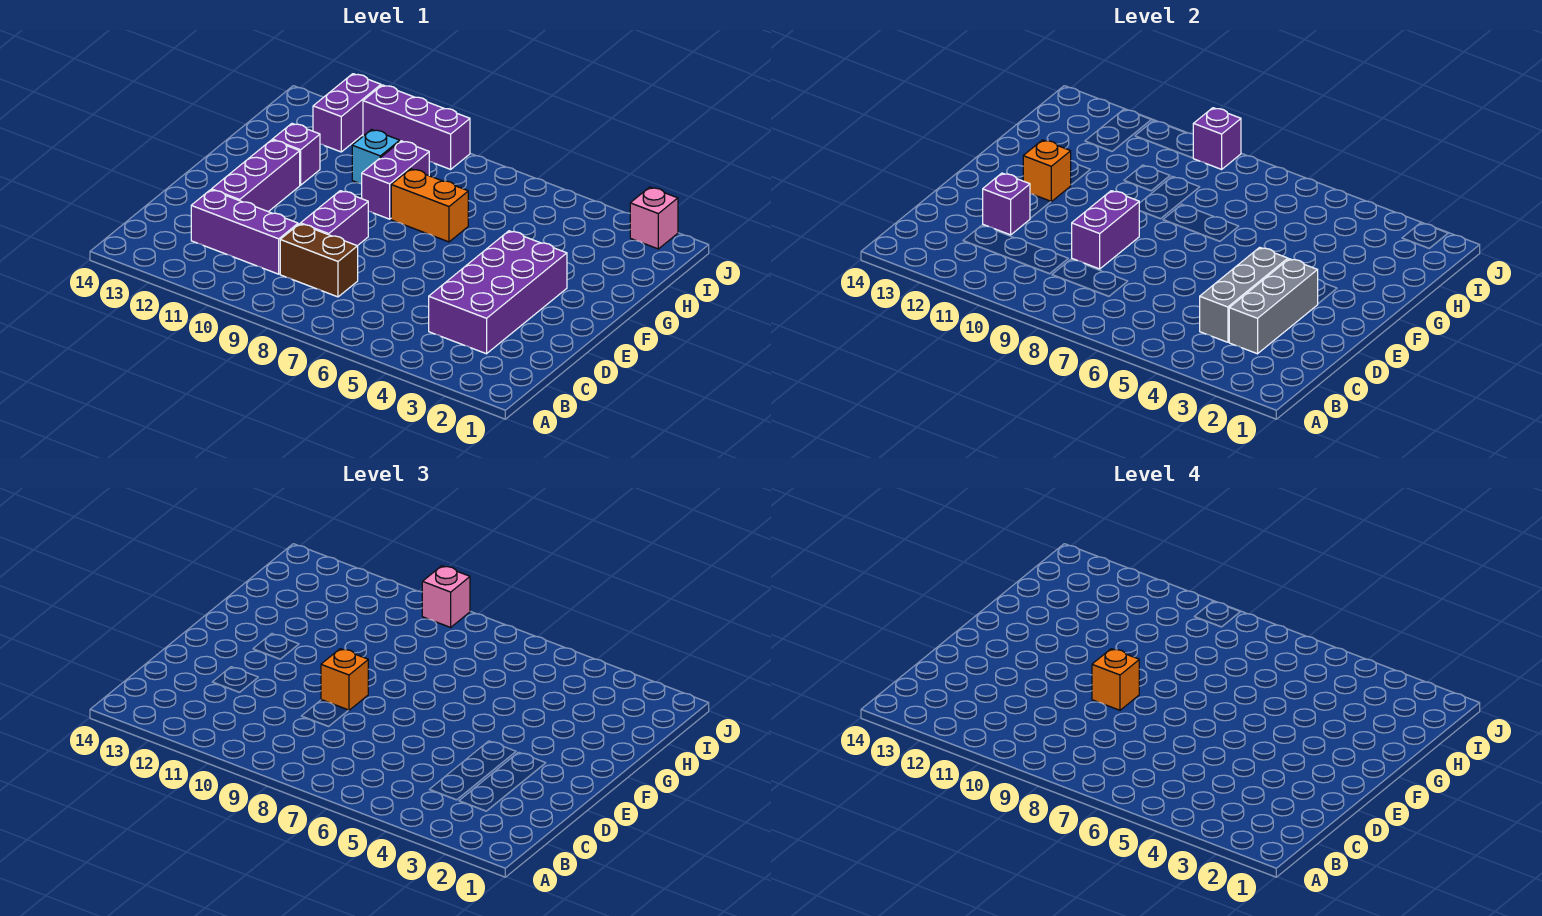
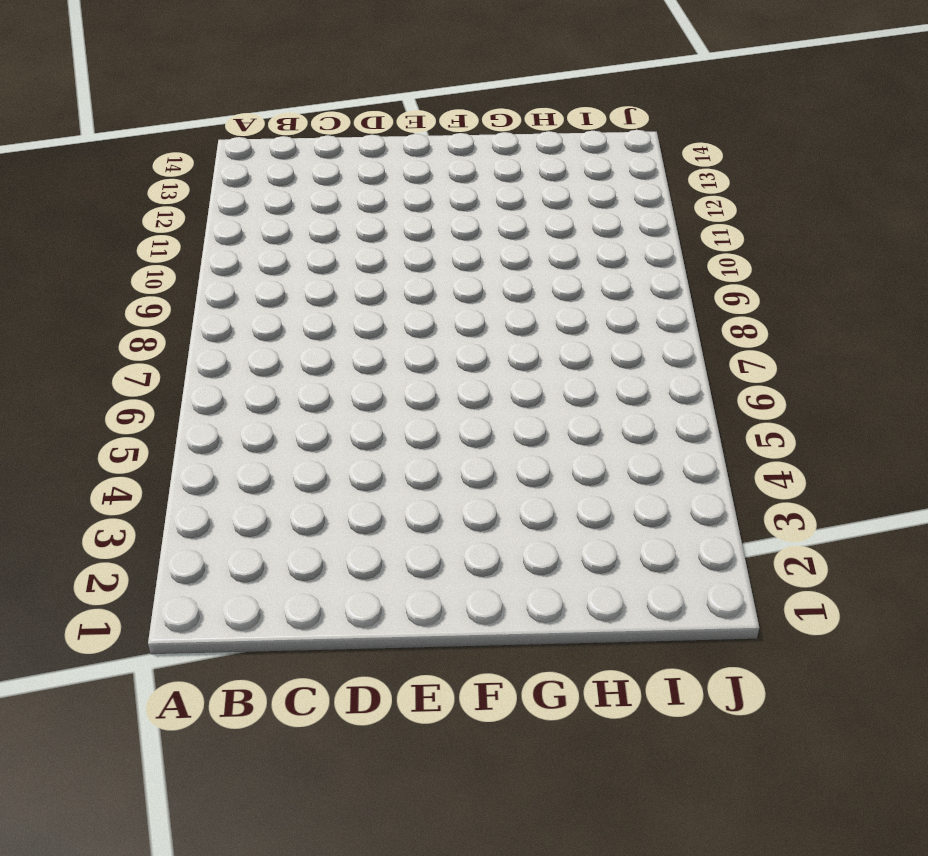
none -> purple 2x4 brick [429,231,567,354]
none -> brown 1x2 brick [280,224,358,297]
none -> purple 1x3 brick [191,190,298,274]

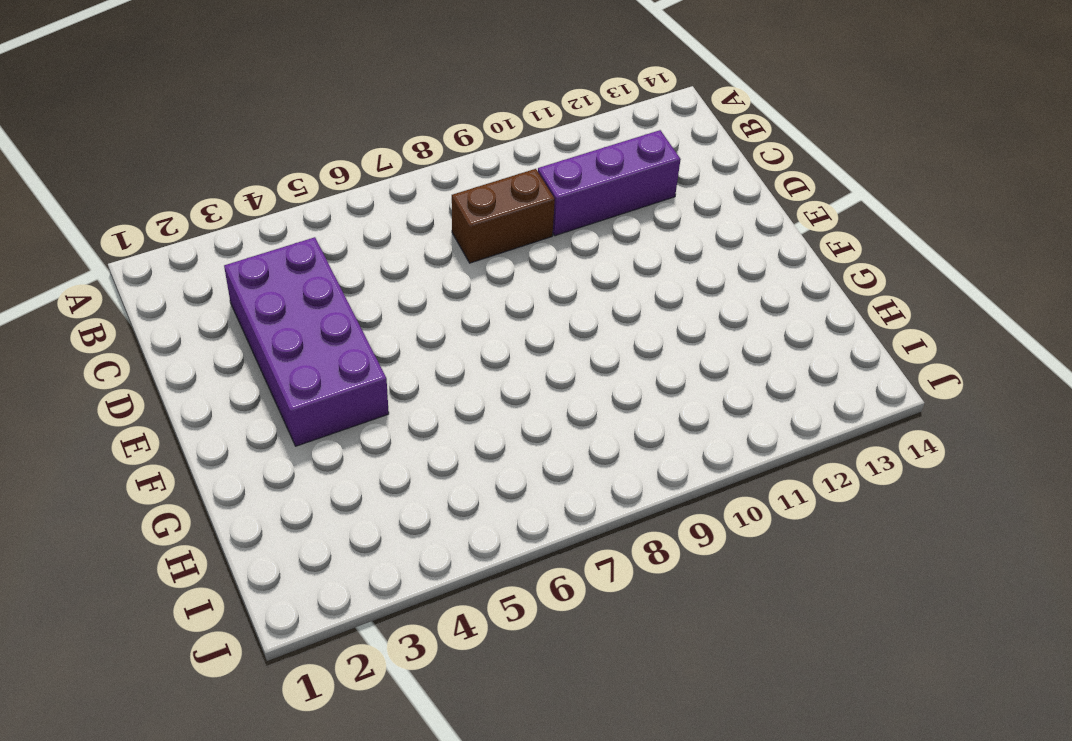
none -> purple 1x2 brick [301,191,368,246]
none -> purple 1x3 brick [212,140,300,212]
none -> orange 1x2 brick [391,169,468,242]

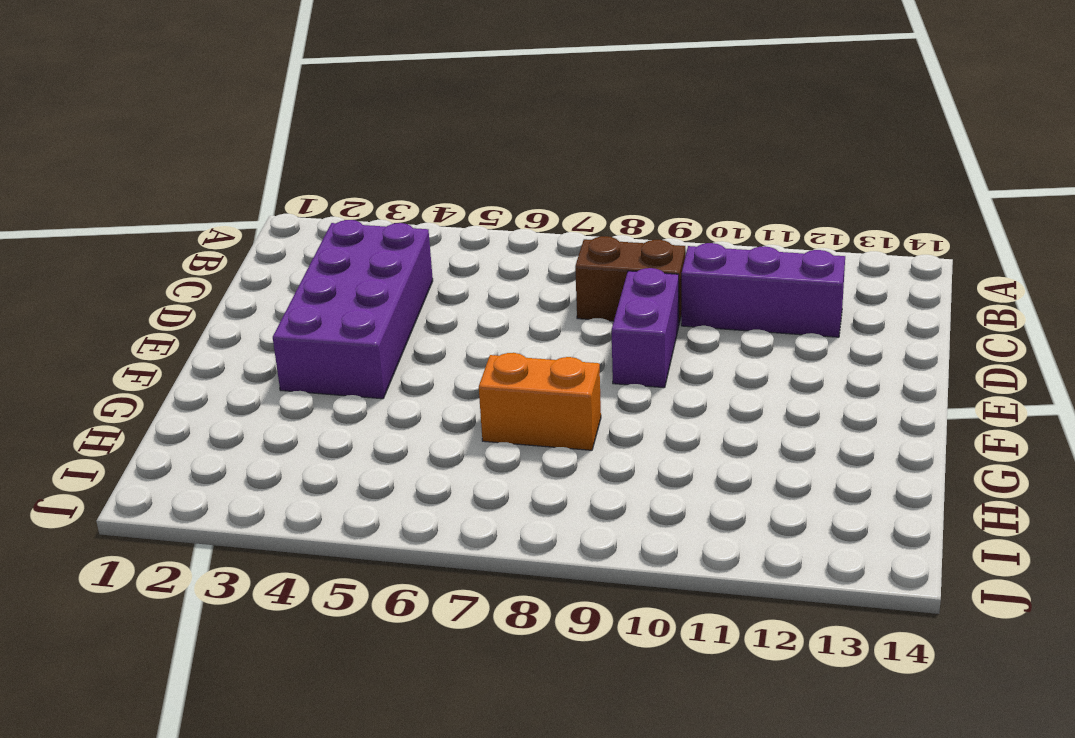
none -> purple 1x3 brick [212,140,300,212]
none -> purple 1x2 brick [362,141,429,219]
none -> purple 1x1 brick [272,124,320,185]

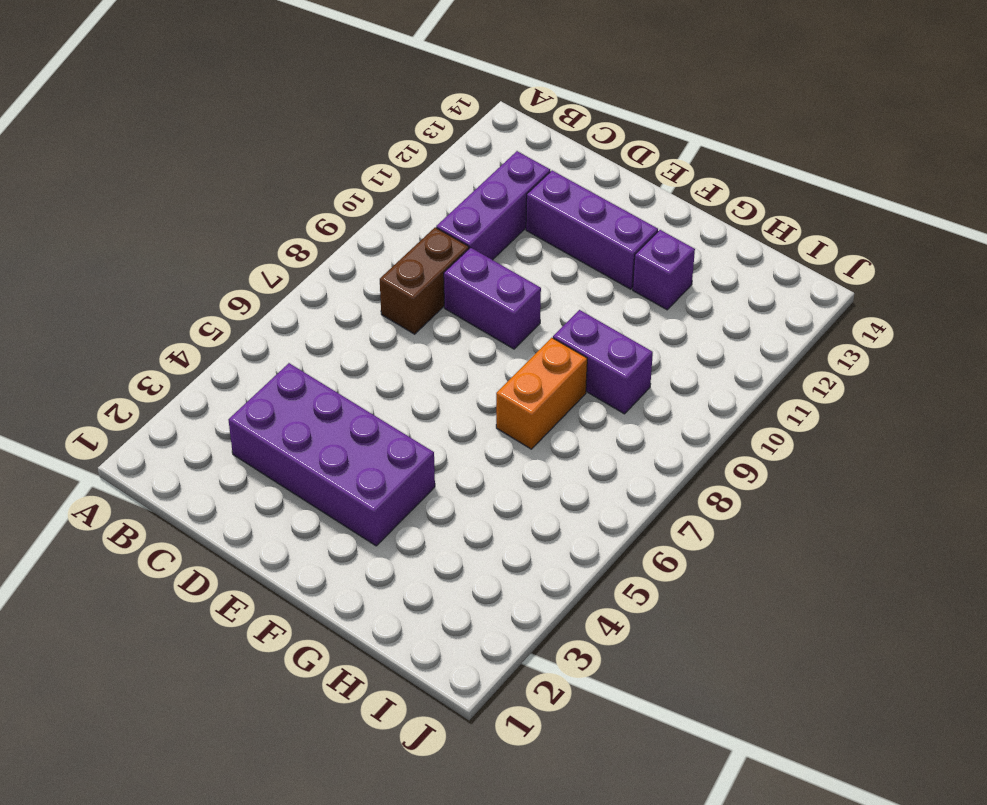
none -> cyan 1x1 brick [352,130,400,184]
none -> purple 1x2 brick [313,74,381,152]
none -> pink 1x1 brick [630,187,678,249]

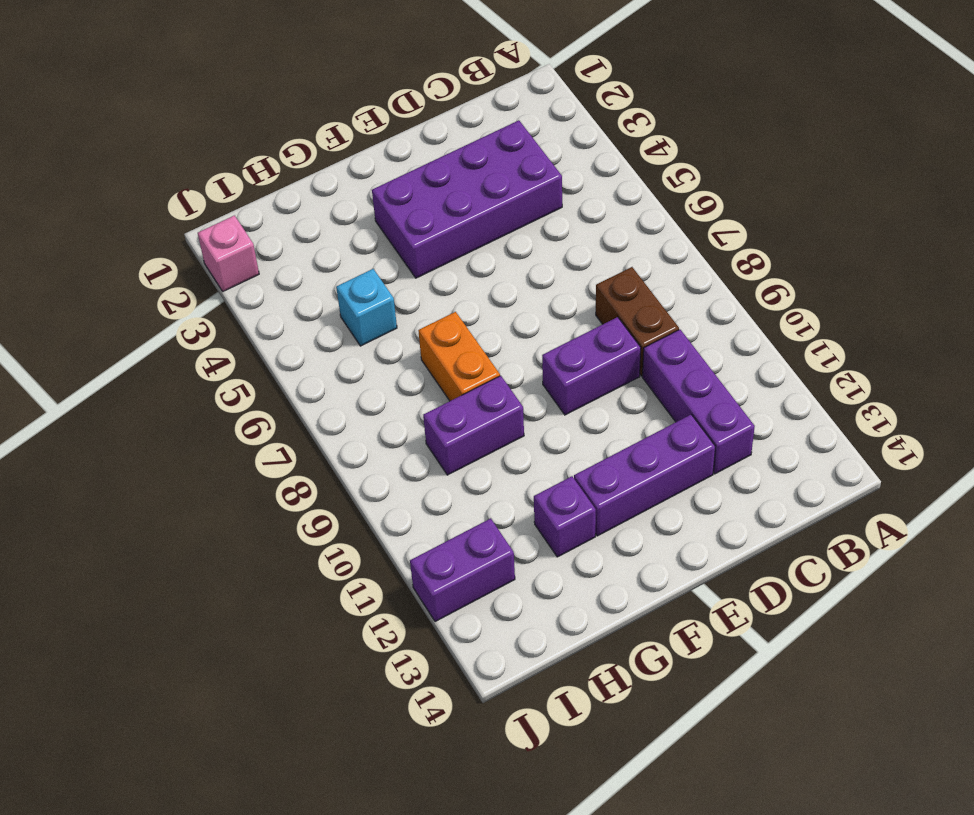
cyan 1x1 brick [336,269,397,346] -> cyan 1x1 brick moved to [352,130,400,184]
none -> purple 1x3 brick [363,85,470,169]
none -> grey 1x3 brick [1229,259,1318,354]
none -> grey 1x3 brick [1200,247,1288,342]

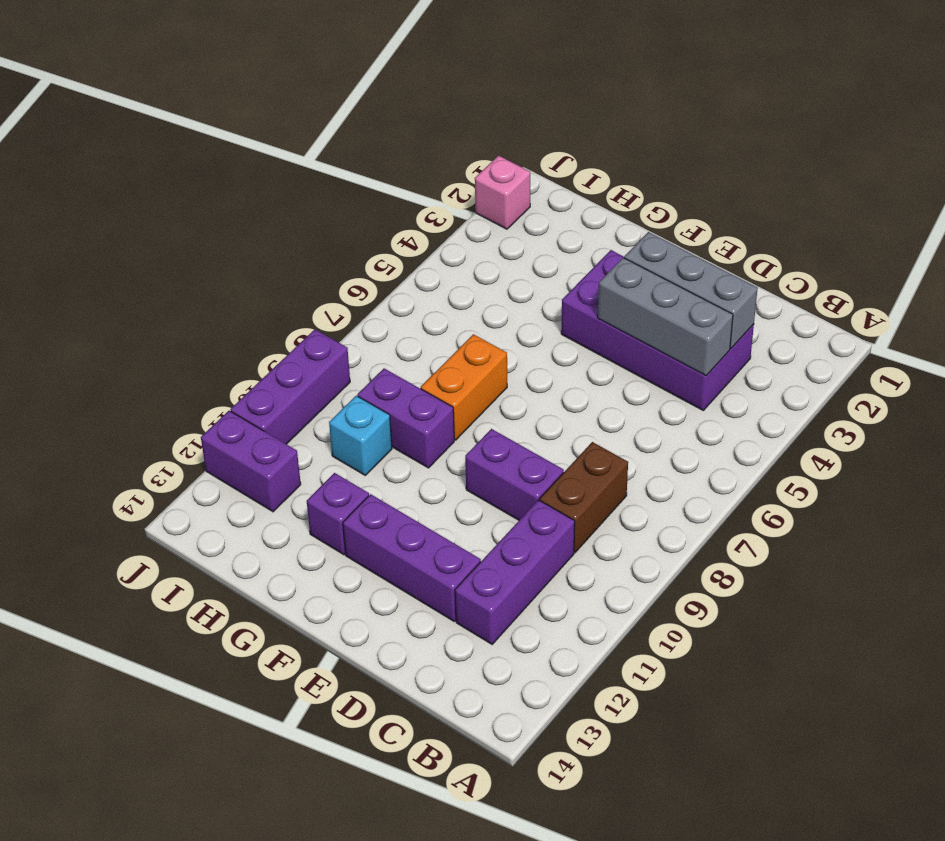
none -> purple 1x2 brick [1072,191,1139,269]
none -> purple 1x1 brick [983,173,1030,235]
none -> orange 1x1 brick [1023,140,1071,202]

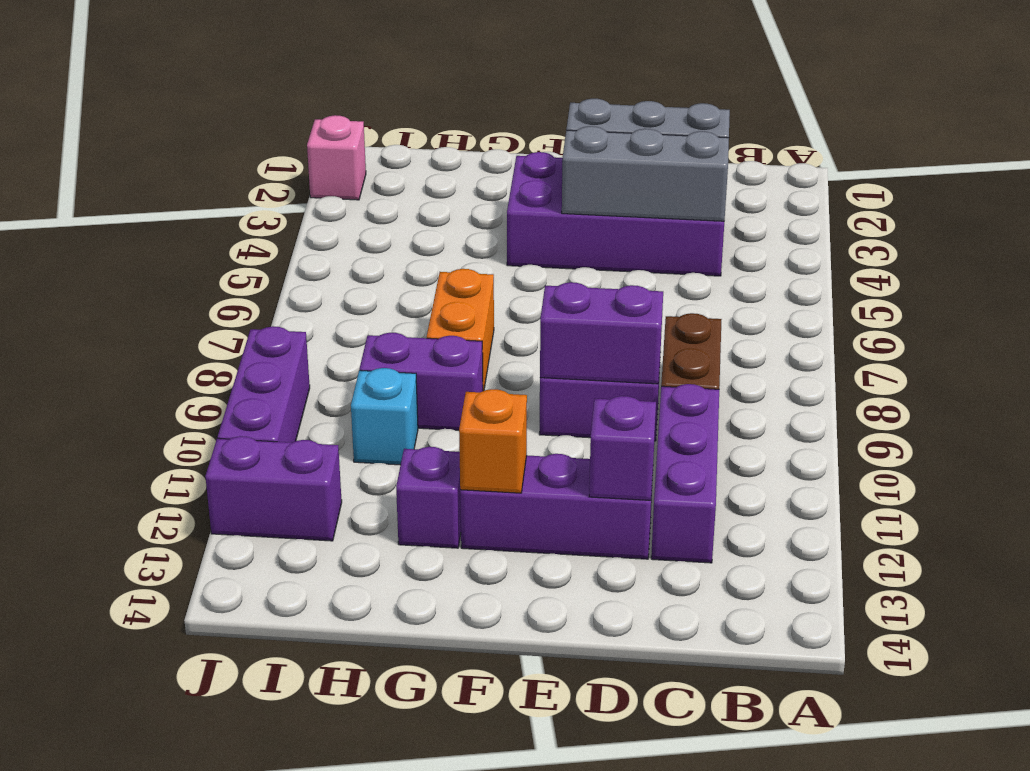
none -> purple 1x1 brick [1193,108,1241,169]
none -> orange 1x1 brick [321,649,368,710]
none -> pink 1x1 brick [422,566,470,627]

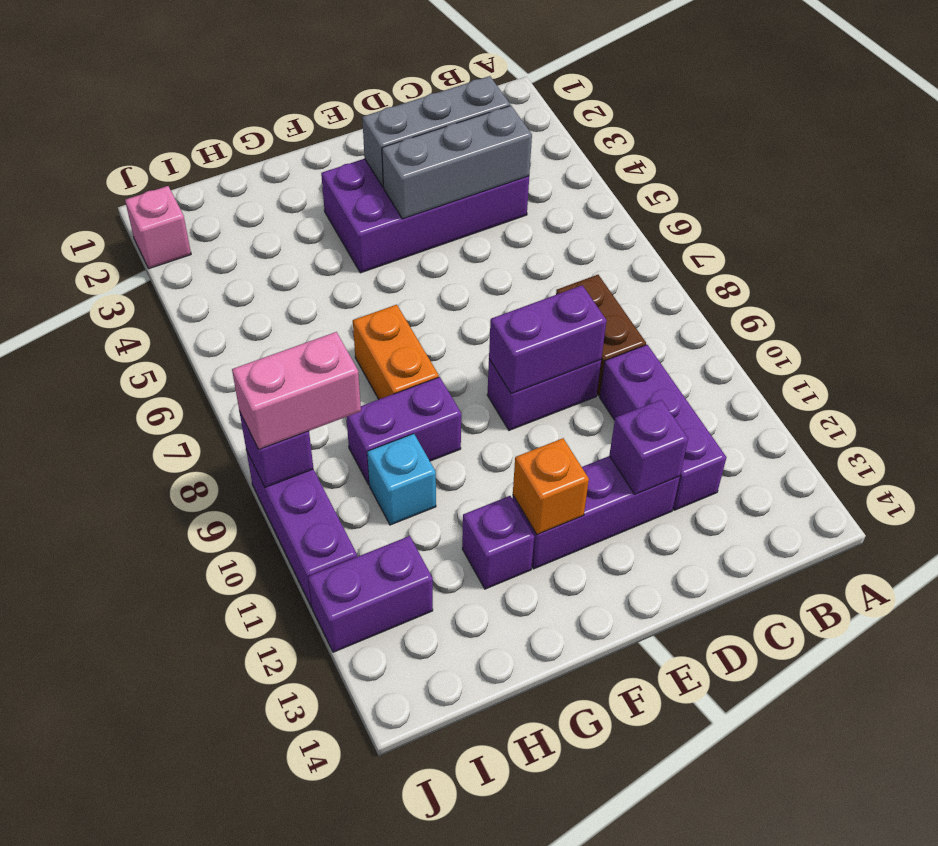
pink 1x2 brick [232,332,361,449] -> pink 1x1 brick [422,566,470,627]
none -> orange 1x1 brick [321,649,368,710]
none -> orange 1x1 brick [1092,649,1139,710]

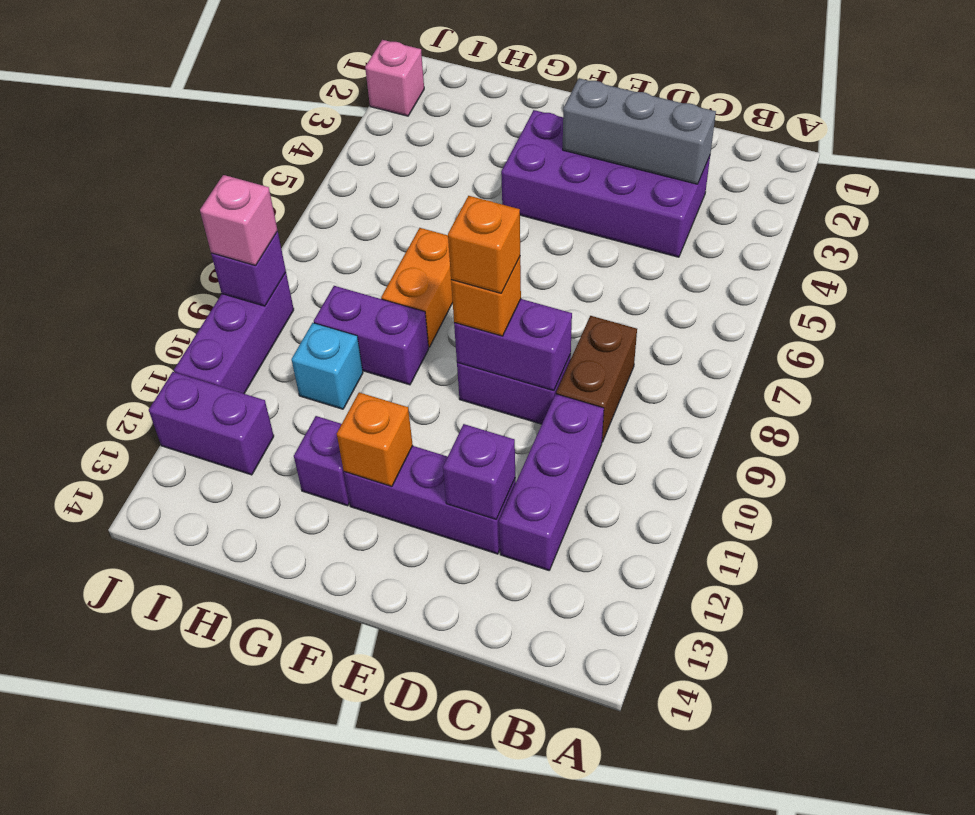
none -> grey 1x3 brick [1200,247,1288,342]

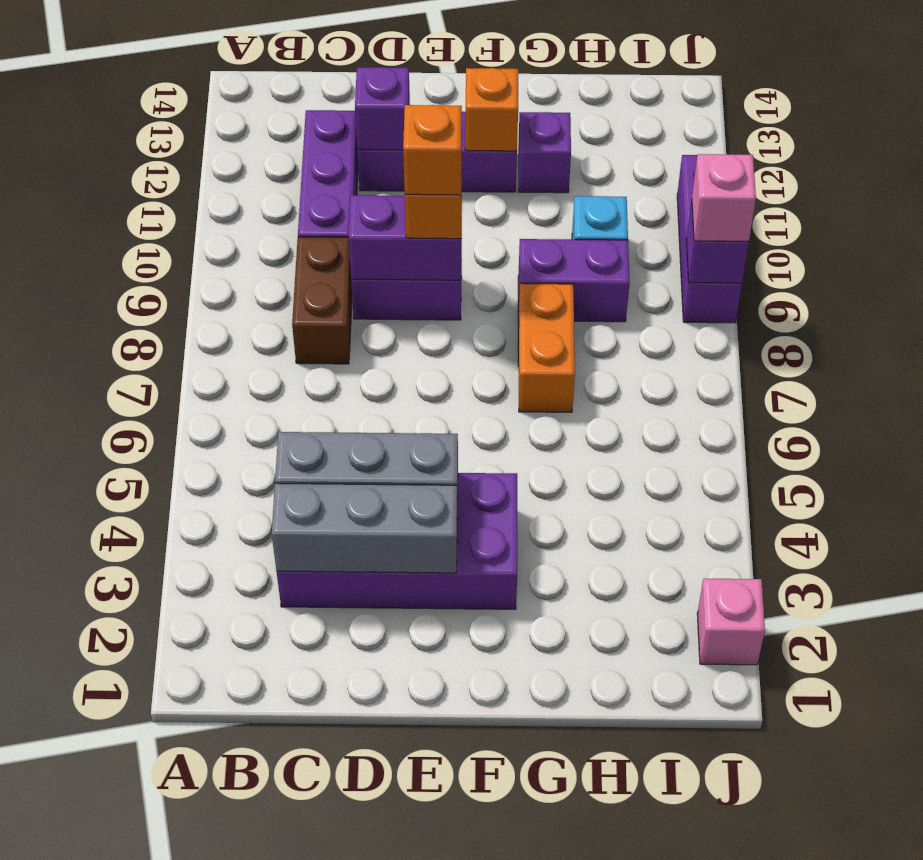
none -> purple 1x2 brick [313,74,381,152]

